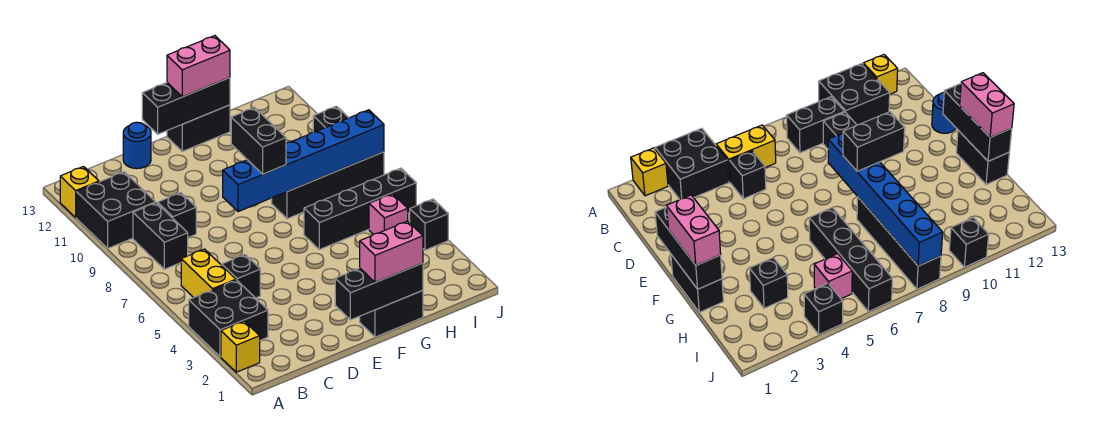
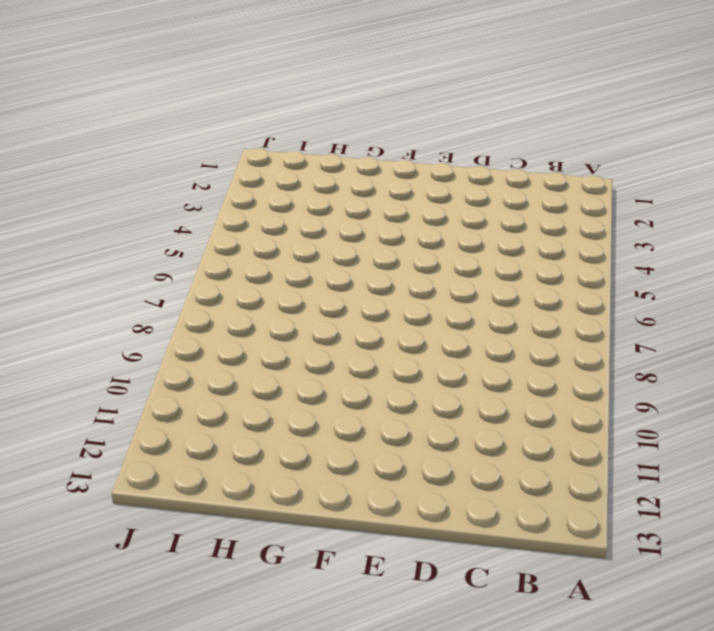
none -> yellow 1x1 brick [221,321,260,372]
none -> black 2x2 brick [189,280,268,357]
none -> black 2x2 brick [76,172,156,248]

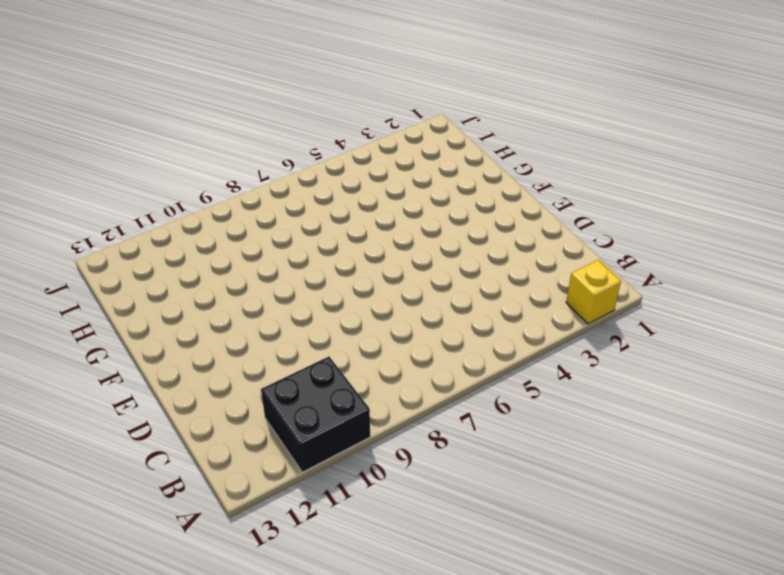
none -> black 2x2 brick [189,280,268,357]
none -> yellow 1x1 brick [60,167,99,217]
none -> yellow 1x2 brick [181,249,236,298]

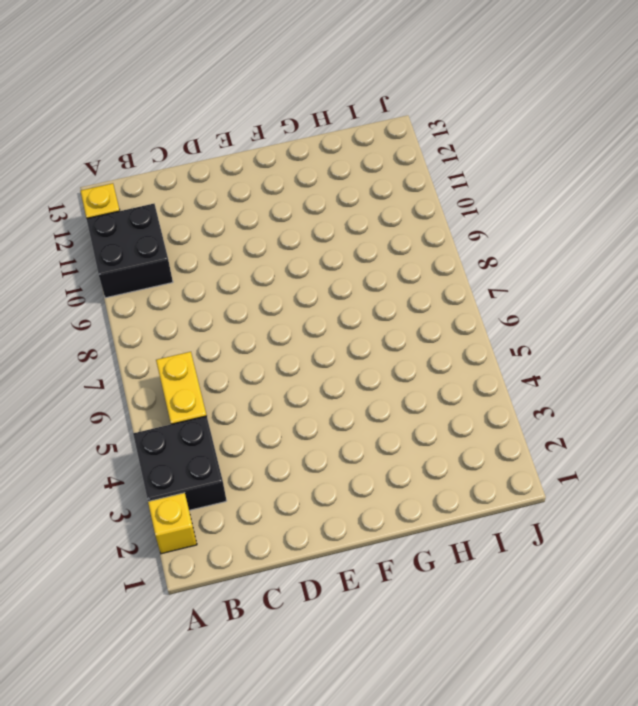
none -> black 1x2 brick [133,203,188,269]
none -> black 1x1 brick [222,255,260,298]
none -> black 1x1 brick [158,193,196,237]

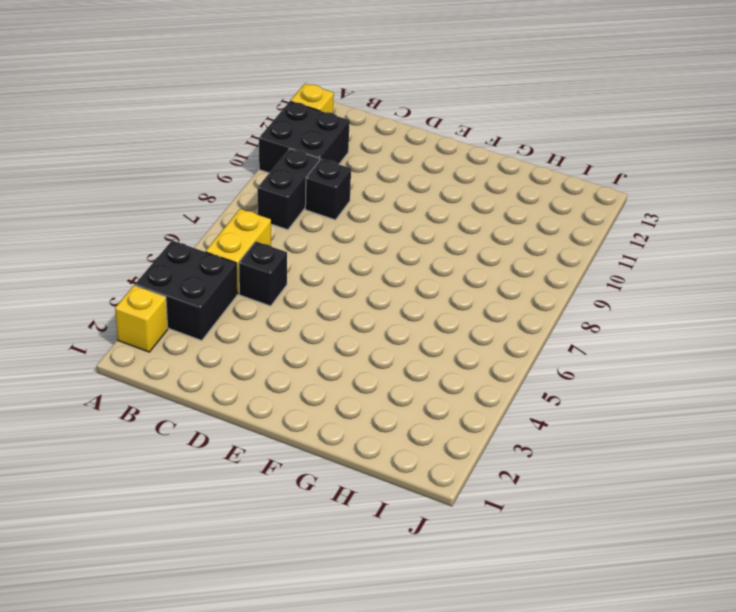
none -> blue 1x1 round brick [123,122,151,169]
none -> black 1x2 brick [360,291,423,337]
none -> black 1x2 brick [167,105,230,151]

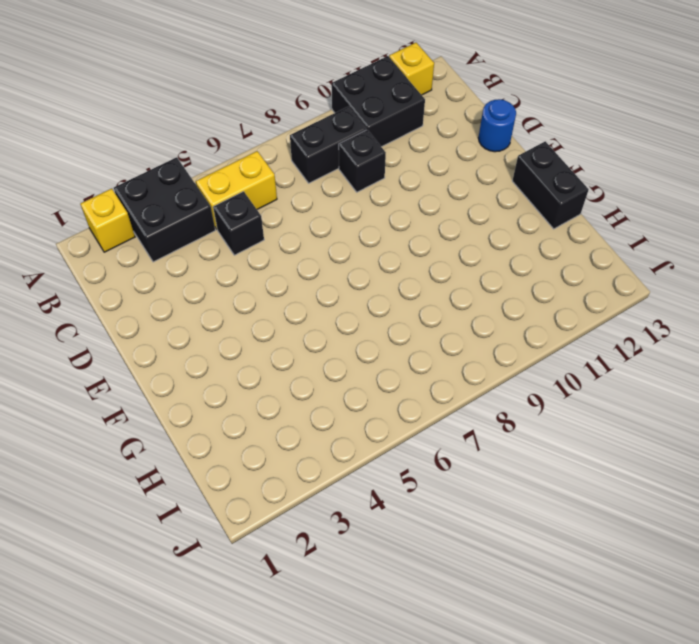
none -> black 1x2 brick [360,291,423,337]
none -> black 1x4 brick [304,168,416,250]
none -> black 1x4 brick [272,152,384,219]

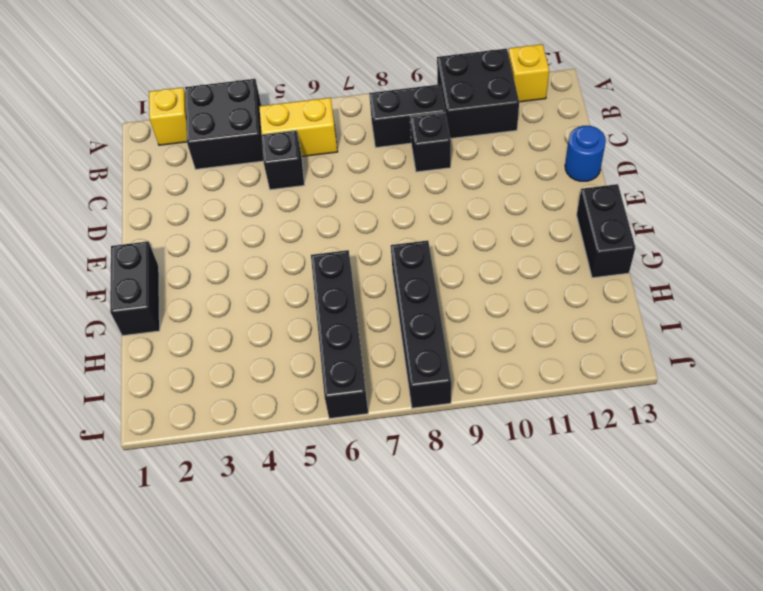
none -> black 1x1 brick [749,258,788,308]
none -> pink 1x1 brick [369,194,408,234]
none -> black 1x1 brick [410,199,448,250]

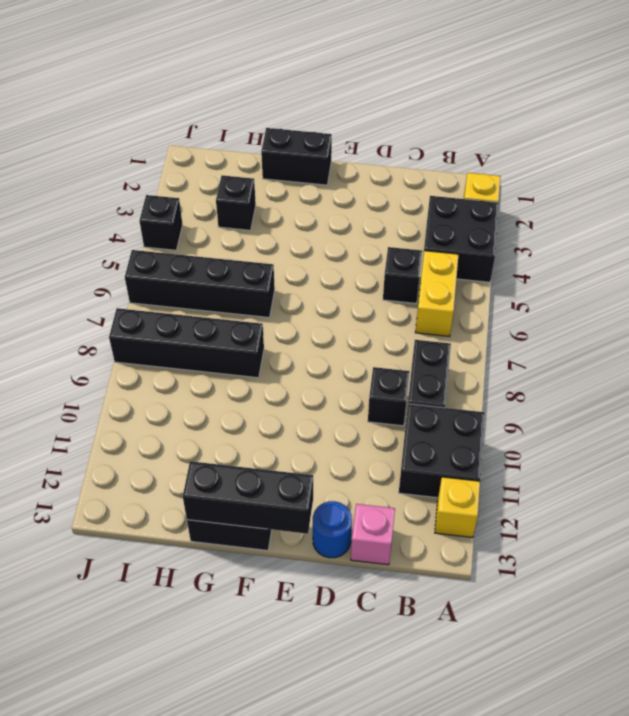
pink 1x1 brick [351,504,395,565] -> pink 1x1 brick moved to [369,194,408,234]
none -> black 1x1 brick [313,106,348,132]
none -> black 1x3 brick [335,263,423,320]
none -> blue 1x6 brick [223,110,384,212]

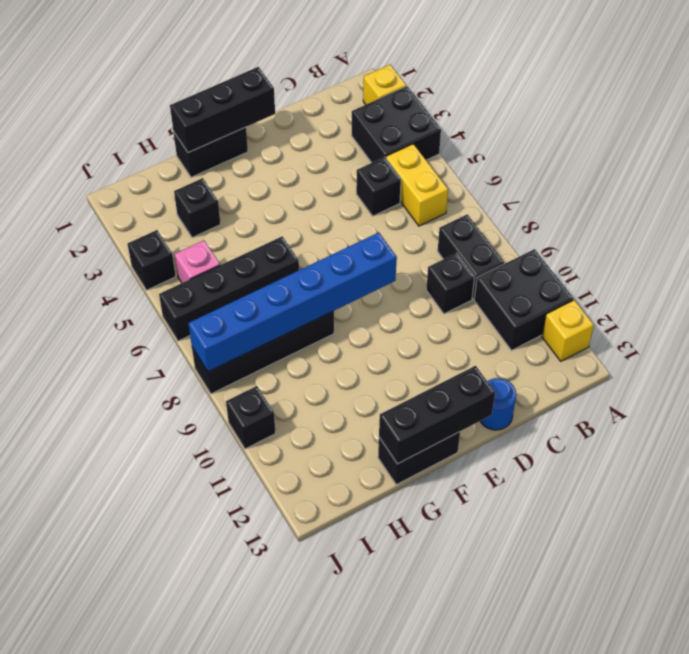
none -> pink 1x2 brick [360,221,423,283]
none -> black 1x2 brick [231,108,286,174]
none -> pink 1x2 brick [167,36,230,97]

